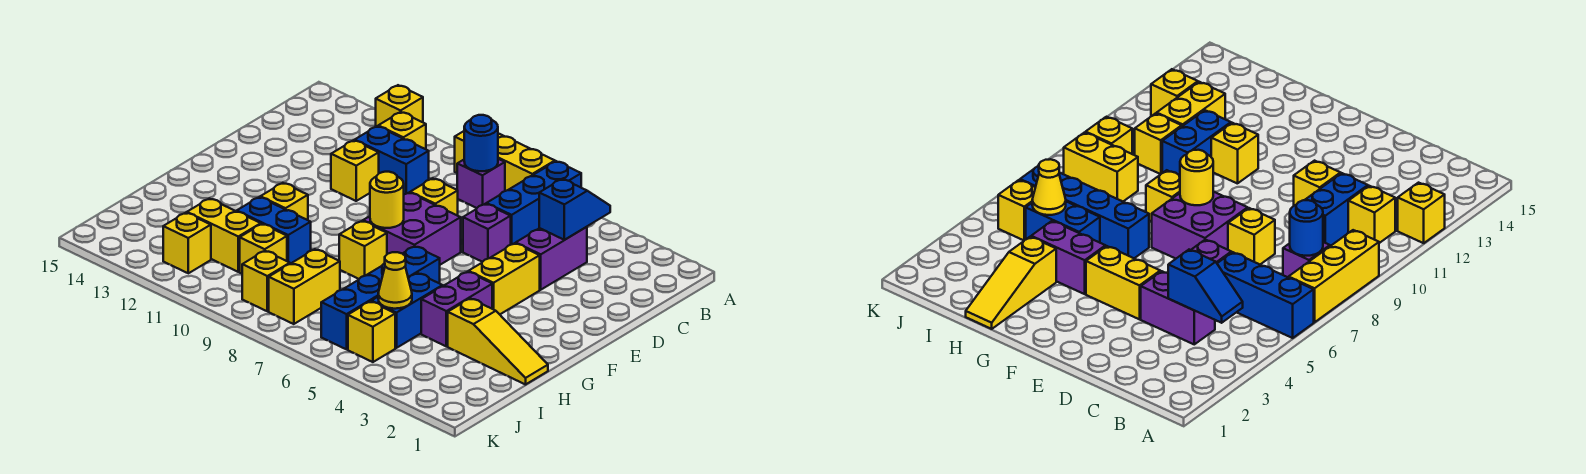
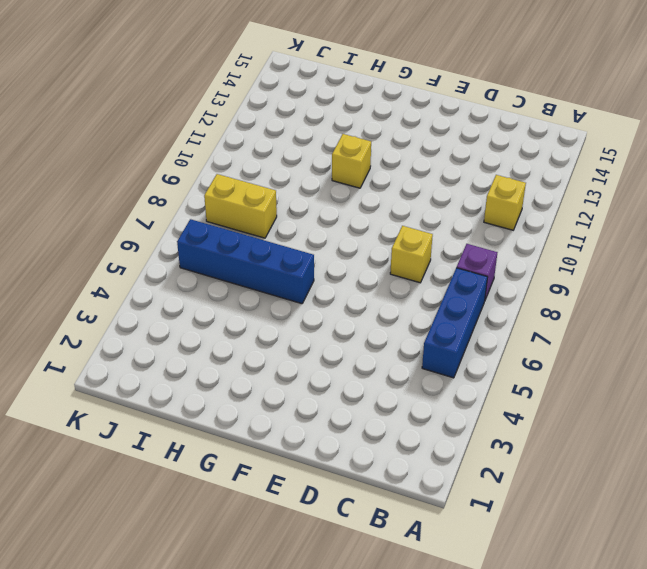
blue 1x3 brick [422,268,488,378] -> blue 1x3 brick turned to [487,161,581,245]
none -> yellow 1x3 brick [455,131,555,191]
none -> yellow 1x1 brick [376,85,423,126]
none -> purple 1x2 brick [516,227,587,290]

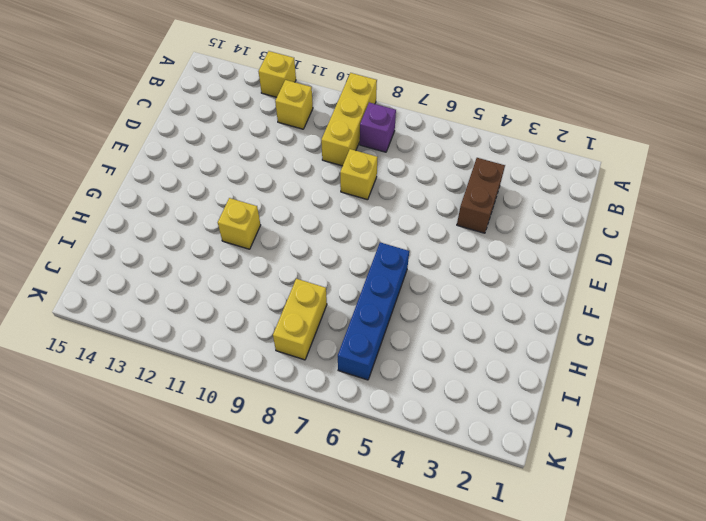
yellow 1x3 brick [321,73,377,166] -> yellow 1x3 brick turned to [455,131,555,191]
brown 1x2 brick [457,158,505,233] -> purple 1x2 brick [516,227,587,290]
none -> blue 1x3 brick [487,161,581,245]
none -> blue 1x2 brick [355,126,429,194]
none -> purple 1x1 brick [463,204,511,262]

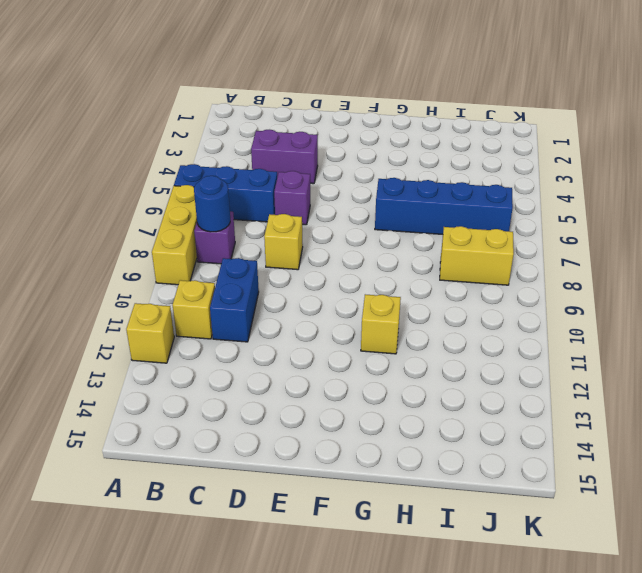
none -> yellow 1x1 brick [331,140,379,201]
none -> yellow 1x2 brick [469,243,540,314]
none -> purple 2x2 brick [363,193,461,265]

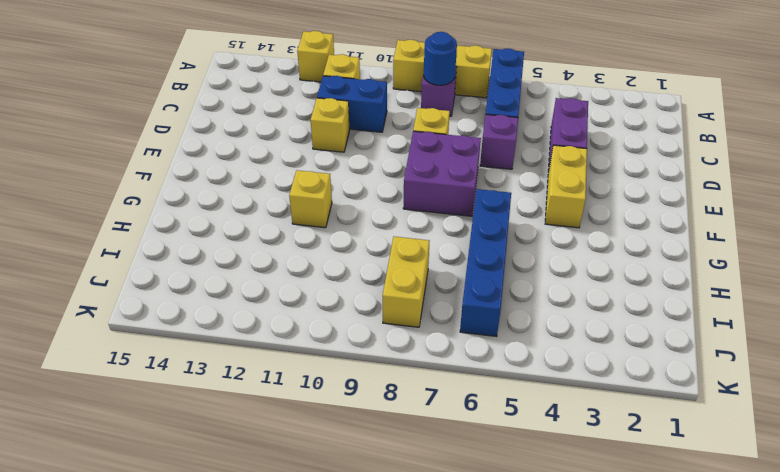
none -> purple 1x2 brick [421,272,492,346]
none -> yellow 1x1 brick [339,221,387,279]
none -> yellow 1x3 slope [448,298,548,385]

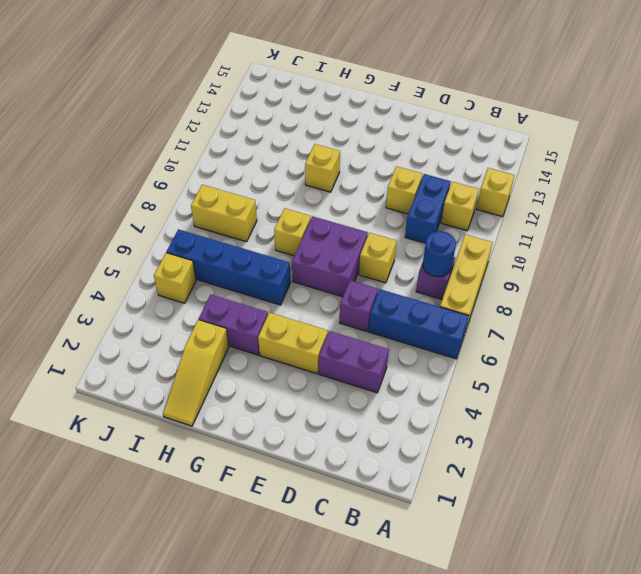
none -> blue 1x2 brick [371,273,443,348]
none -> blue 1x2 brick [237,197,311,264]
none -> yellow 1x1 brick [240,224,287,274]

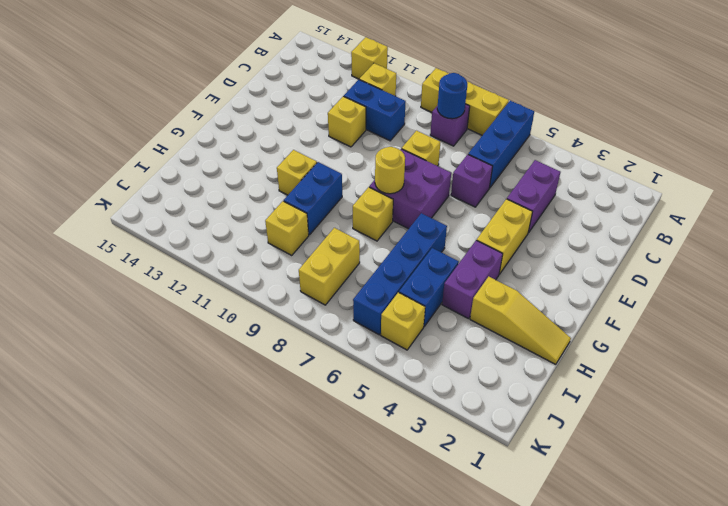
blue 1x2 brick [284,162,342,235] -> blue 1x2 brick turned to [237,197,311,264]
none -> yellow 1x2 brick [187,199,261,272]
none -> yellow 1x1 brick [242,251,290,311]
none -> yellow 1x1 brick [163,213,211,273]

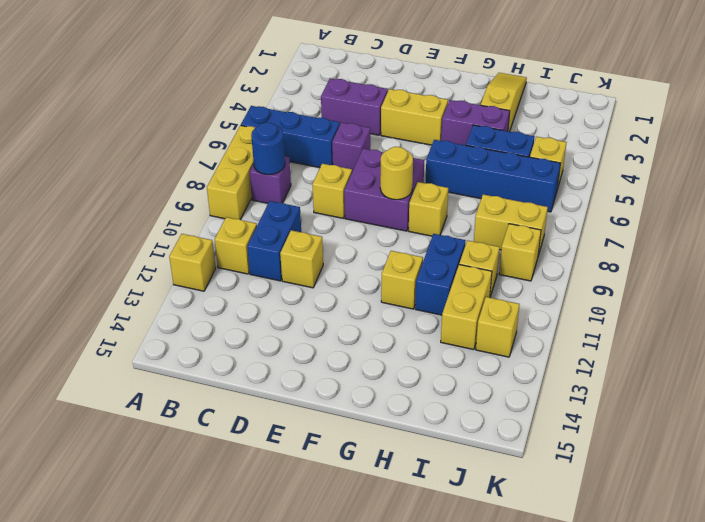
none -> blue 1x2 slope [539,179,610,240]
none -> yellow 1x1 cone [378,252,412,309]

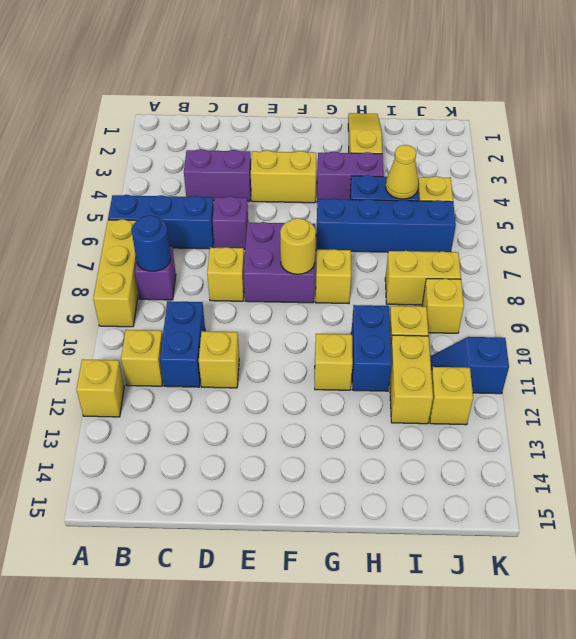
blue 1x2 slope [430,337,509,394] -> blue 1x2 slope moved to [539,179,610,240]

